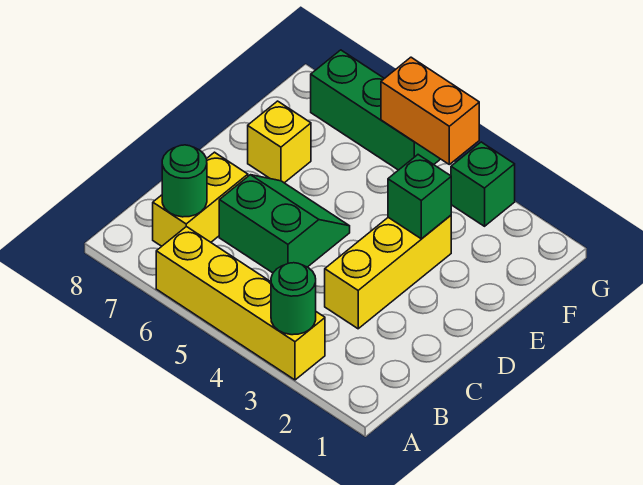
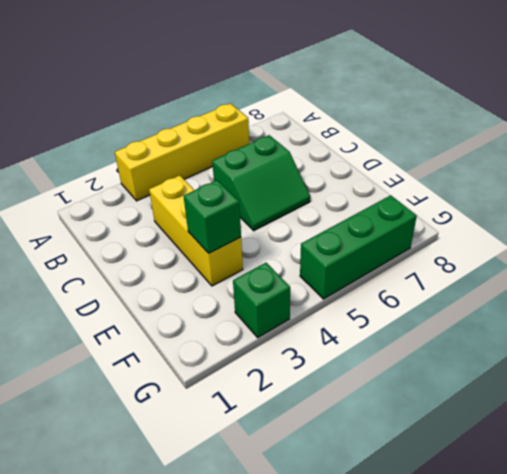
none -> yellow 1x2 brick [153,152,248,246]
none -> yellow 1x1 brick [248,101,311,183]

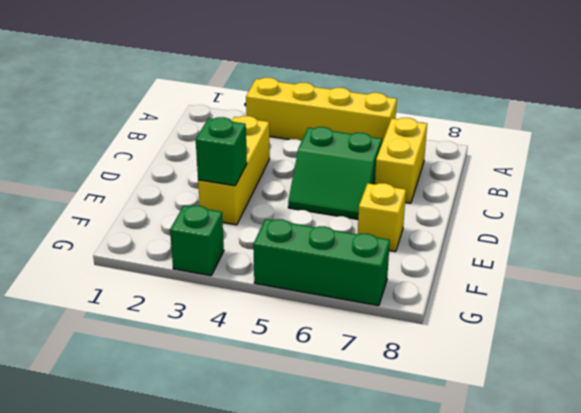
none -> green 1x1 round brick [271,263,316,335]
none -> green 1x1 round brick [162,145,207,217]

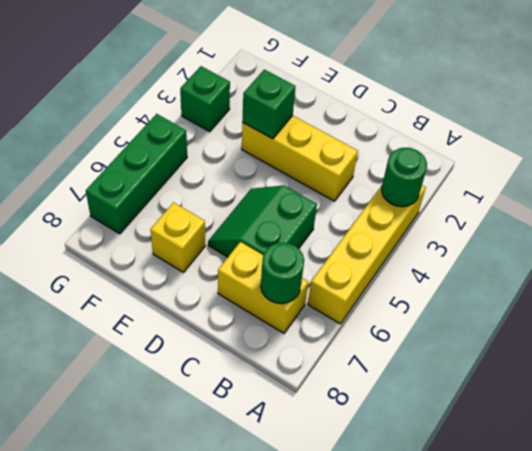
none -> orange 1x2 brick [381,57,479,164]

